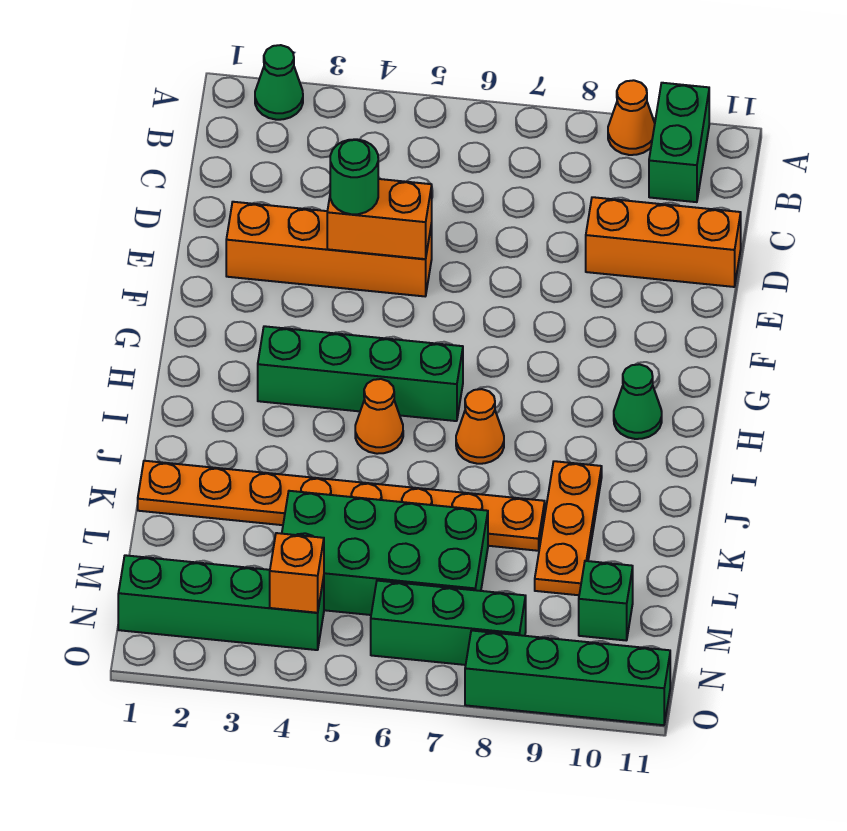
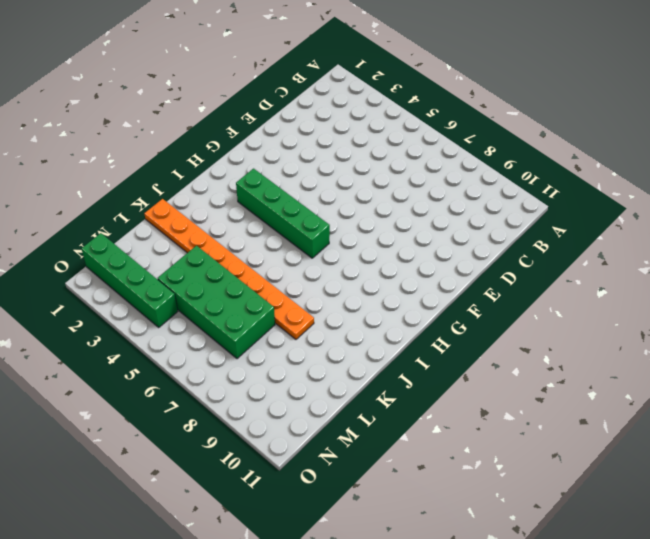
none -> green 1x1 cone [255,45,303,120]
none -> orange 1x1 cone [608,80,655,155]
none -> green 1x2 brick [649,83,709,202]

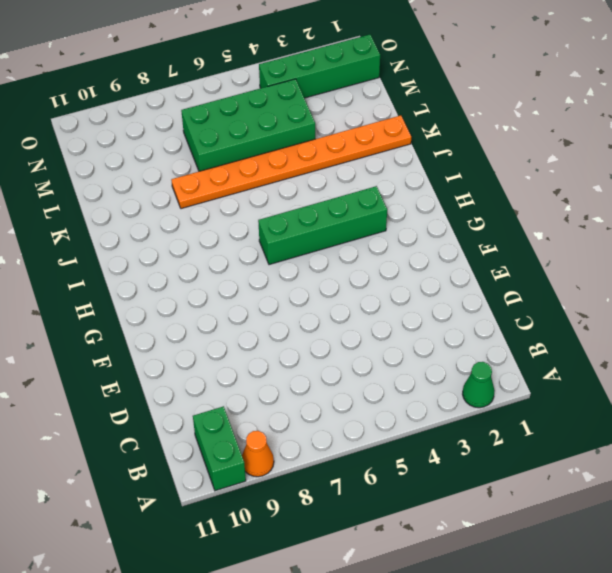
none -> orange 1x3 brick [586,197,741,287]
none -> orange 1x4 brick [226,202,432,296]
none -> green 1x1 cone [614,364,662,439]

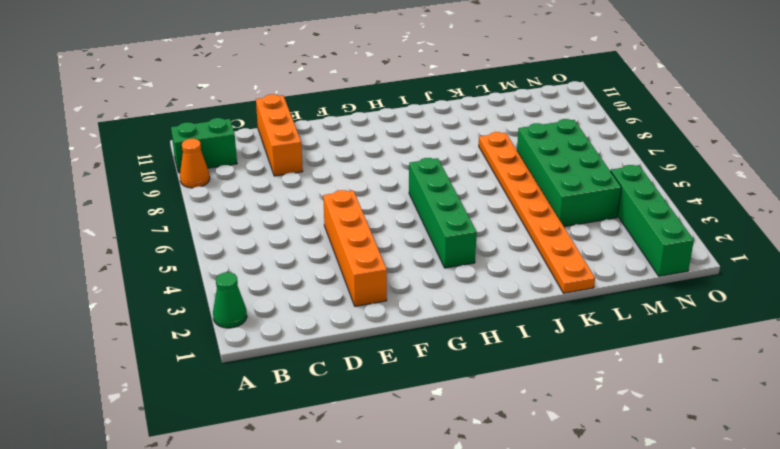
none -> green 1x1 cone [614,364,662,439]
none -> orange 1x1 cone [355,379,403,454]
none -> orange 1x1 cone [456,389,504,464]

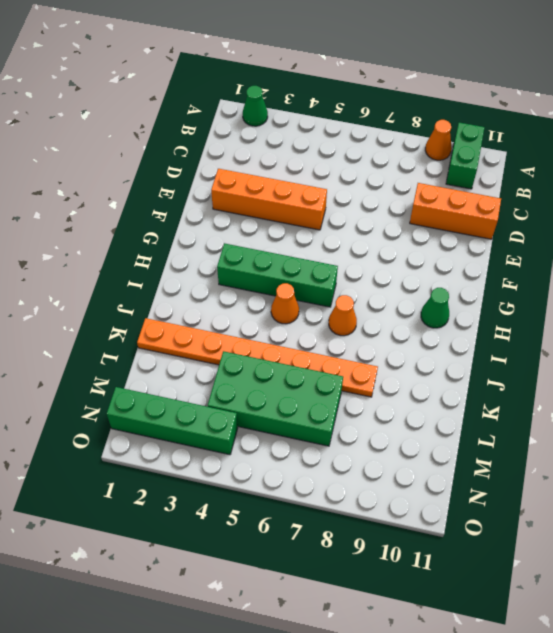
none -> orange 1x3 plate [535,461,602,595]
none -> green 1x1 brick [579,561,633,640]
none -> green 1x3 brick [371,581,526,665]

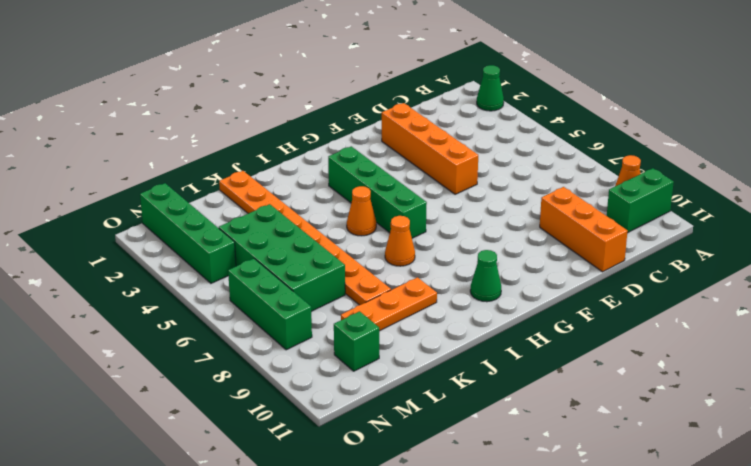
none -> green 1x4 brick [465,631,670,725]
none -> orange 1x2 brick [327,179,432,259]
none -> orange 1x1 brick [270,533,324,613]

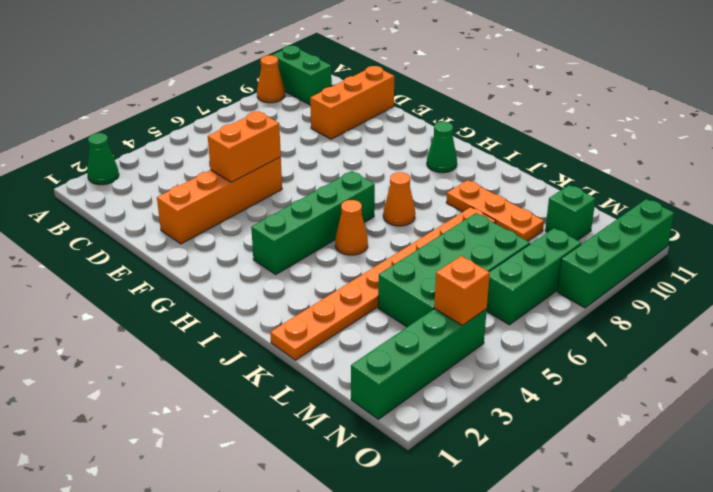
none -> green 1x1 round brick [330,139,378,214]

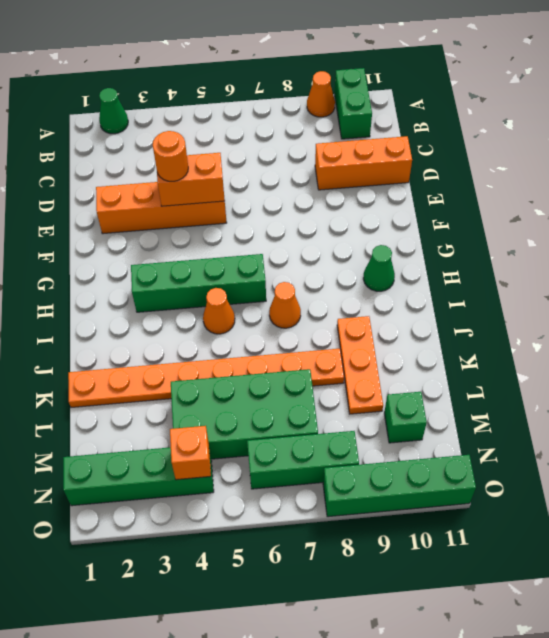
orange 1x1 round brick [153,131,188,181] -> green 1x1 round brick [330,139,378,214]

